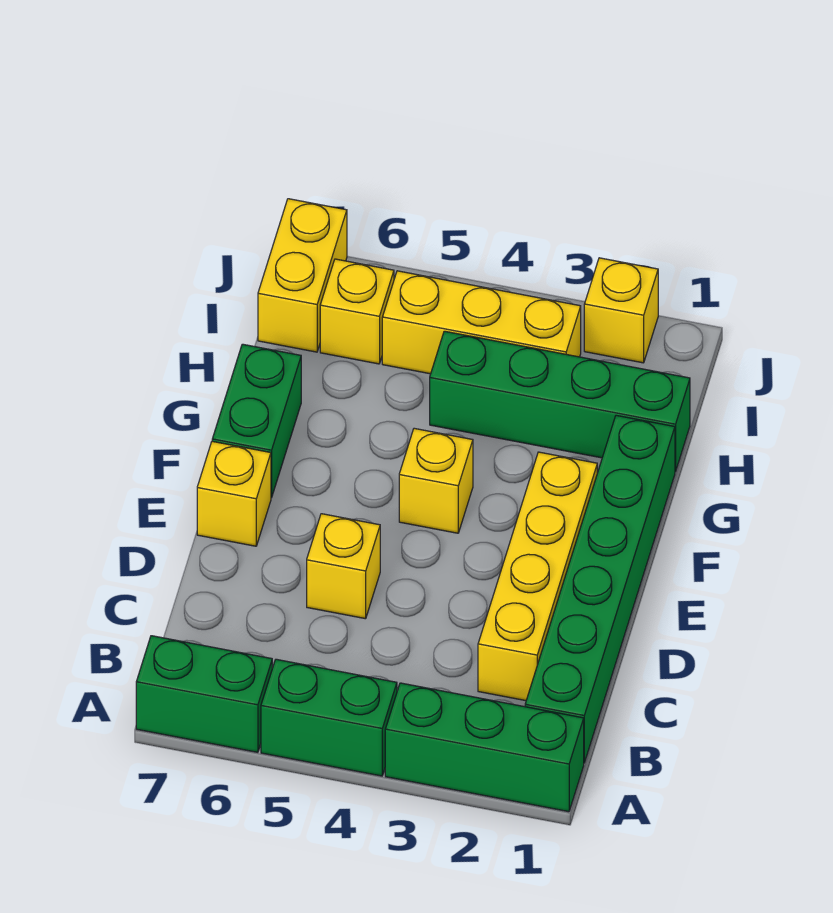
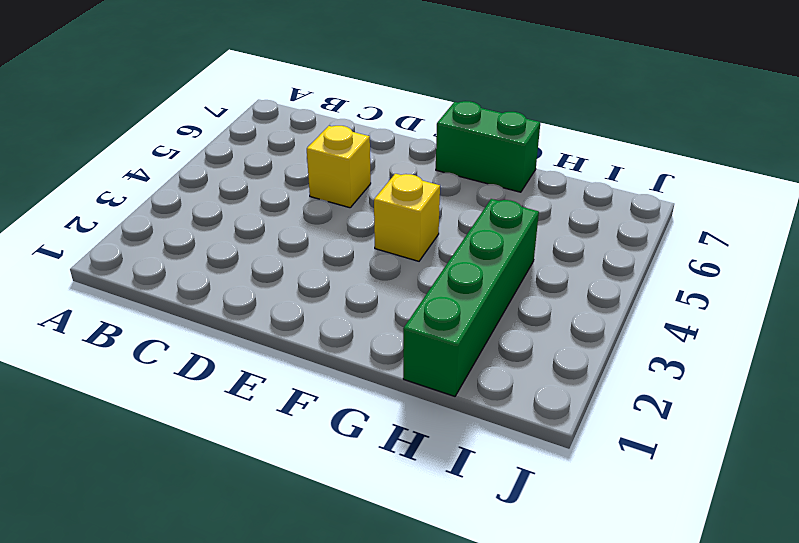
none -> green 1x3 brick [385,683,584,812]
none -> green 1x2 brick [261,659,397,776]
none -> green 1x2 brick [136,636,272,752]

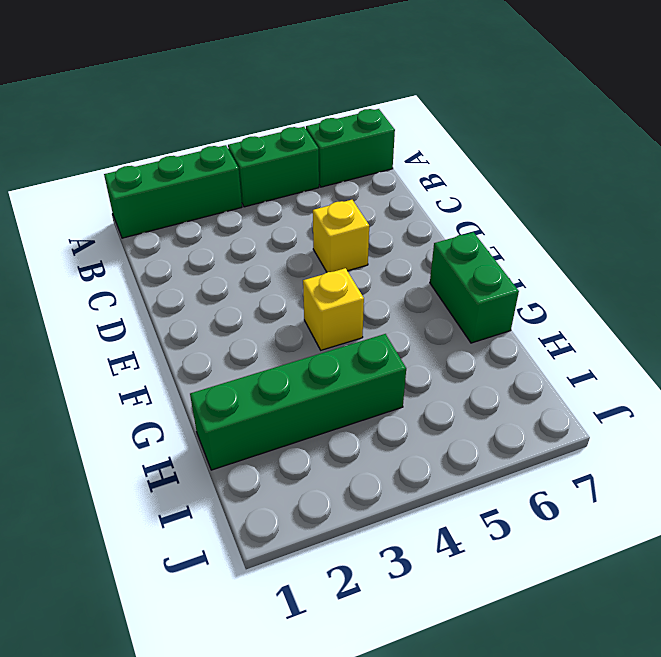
none -> green 1x6 brick [525,415,675,763]
none -> yellow 1x4 brick [478,452,597,701]
none -> yellow 1x1 brick [197,441,271,546]

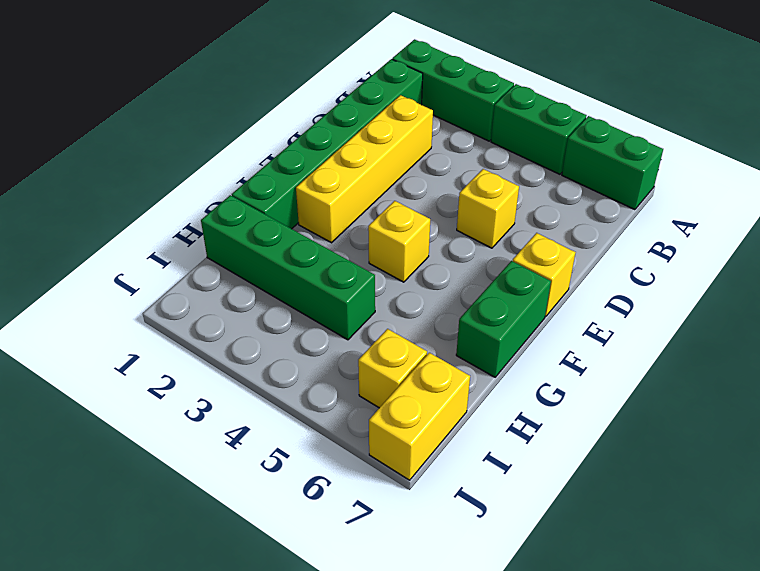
none -> yellow 1x3 brick [382,271,581,374]
none -> yellow 1x1 brick [584,258,658,363]

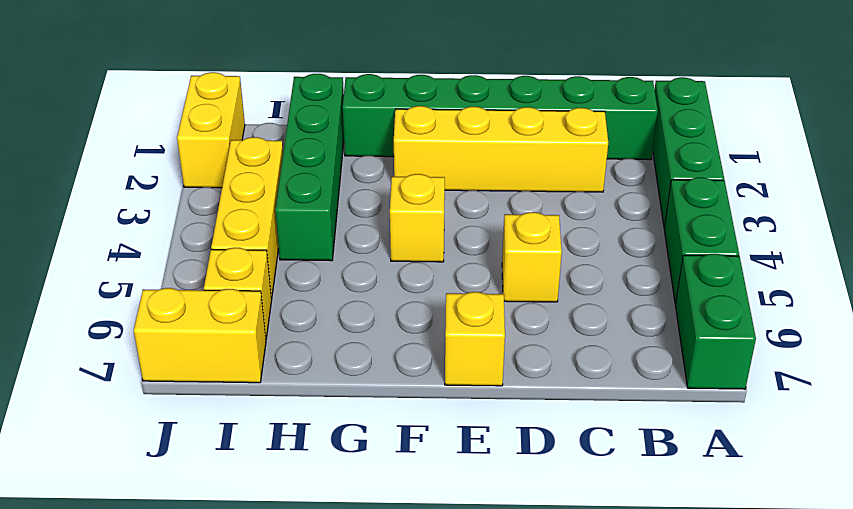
yellow 1x2 brick [177,72,245,188] -> yellow 1x1 brick [584,258,658,363]
none -> green 1x2 brick [212,344,301,498]

